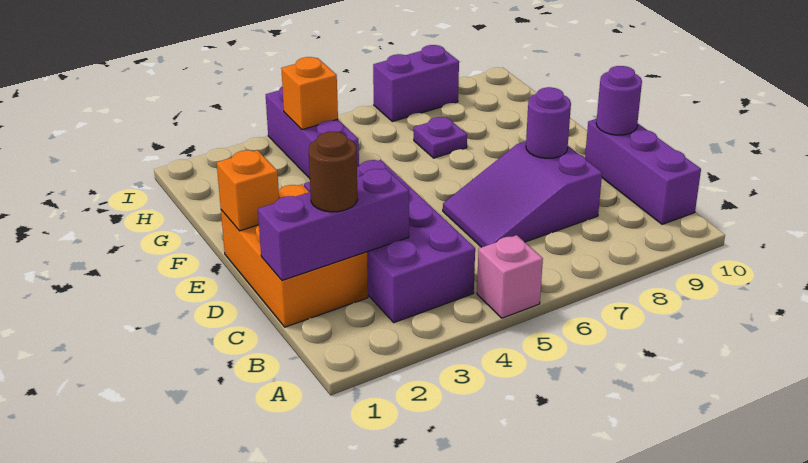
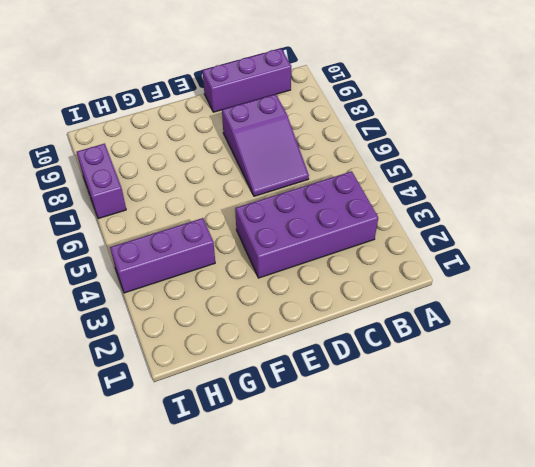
none -> pink 1x1 brick [477,235,543,318]
none -> orange 2x3 brick [221,184,368,327]
none -> purple 1x1 plate [414,117,467,158]

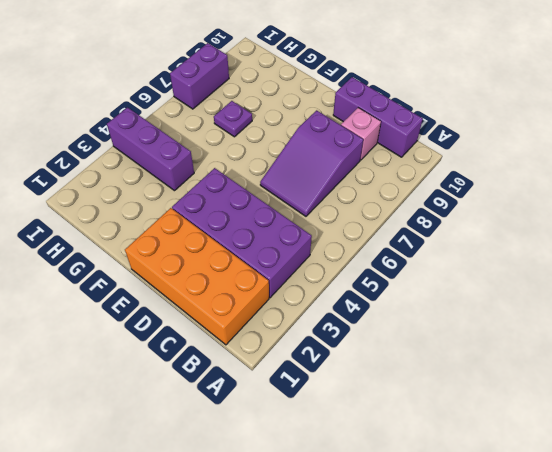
orange 2x4 brick [125,208,269,345] -> orange 2x3 brick [221,184,368,327]
pink 1x1 brick [341,108,381,160] -> pink 1x1 brick moved to [477,235,543,318]
none -> purple 1x3 brick [258,168,409,280]
none -> purple 1x1 round brick [526,87,571,158]
none -> purple 1x1 round brick [596,66,642,135]

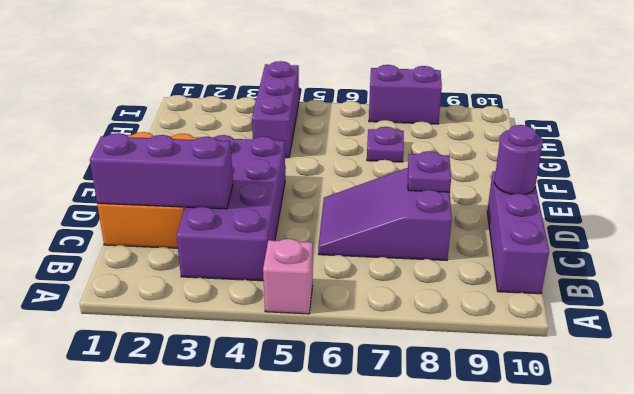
purple 1x1 plate [408,151,451,192] -> purple 1x1 round brick [526,87,571,158]
none -> orange 1x1 brick [217,150,279,231]
none -> orange 1x1 brick [281,57,338,130]
none -> brown 1x1 round brick [309,132,358,212]

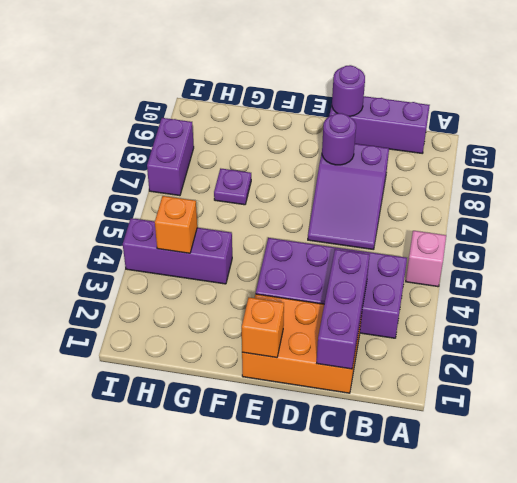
none -> brown 1x1 round brick [309,132,358,212]

